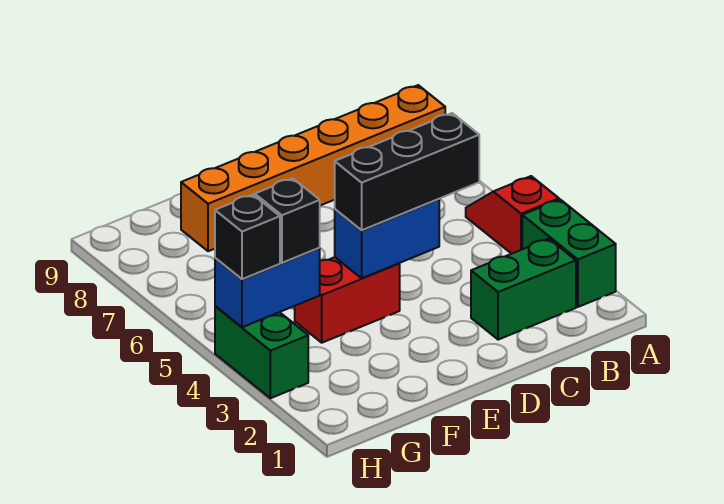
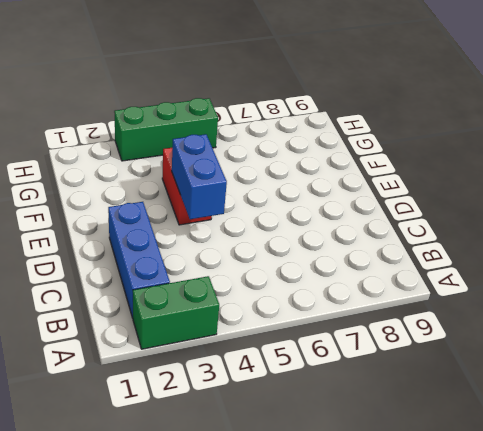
blue 1x3 brick [108,202,170,318] -> green 1x2 brick [471,239,576,340]
green 1x3 brick [114,98,218,161] -> green 1x2 brick [215,306,308,398]
none -> red 1x2 slope [466,176,559,254]
none -> orange 1x6 brick [181,85,445,251]

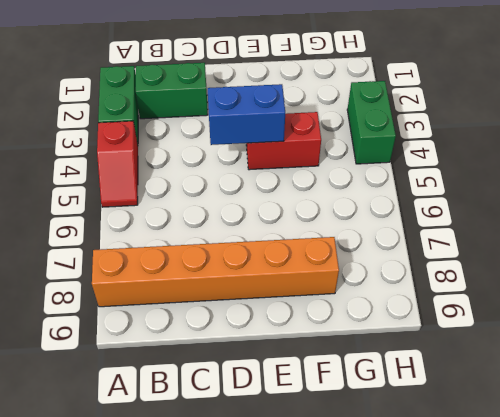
none -> blue 1x2 brick [215,248,320,327]
none -> black 1x3 brick [335,113,479,230]

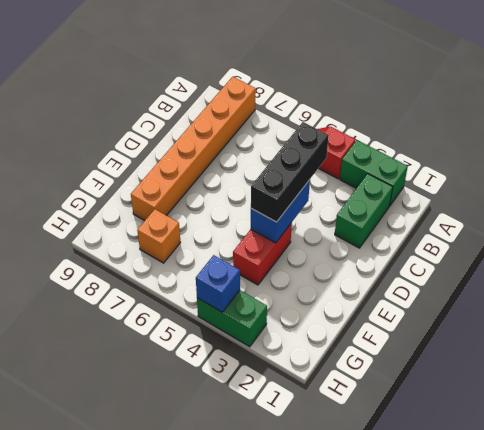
orange 1x1 brick [137,209,180,263] -> none
blue 1x1 brick [196,255,240,312] -> blue 1x2 brick [215,248,320,327]
none -> black 1x1 brick [255,178,320,263]
none -> black 1x1 brick [215,195,280,279]

